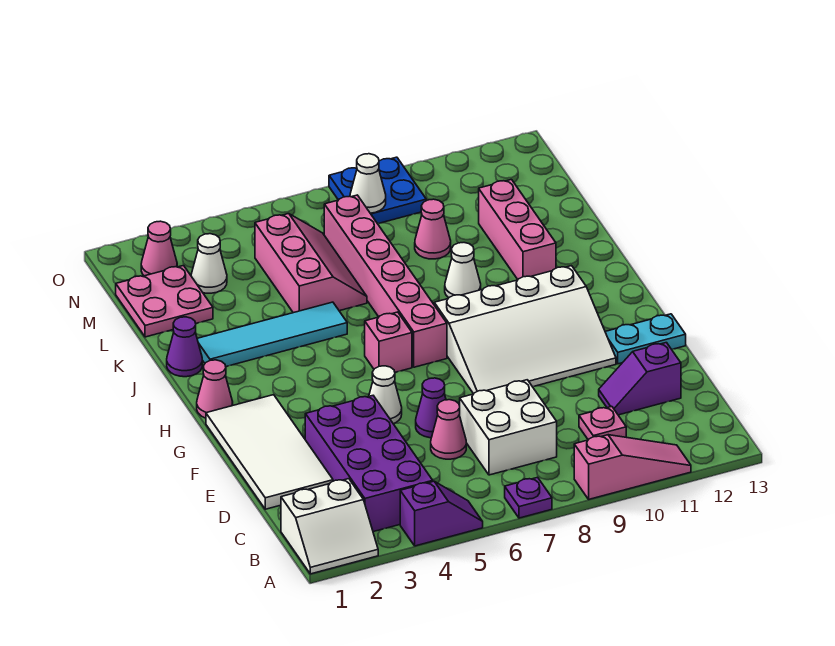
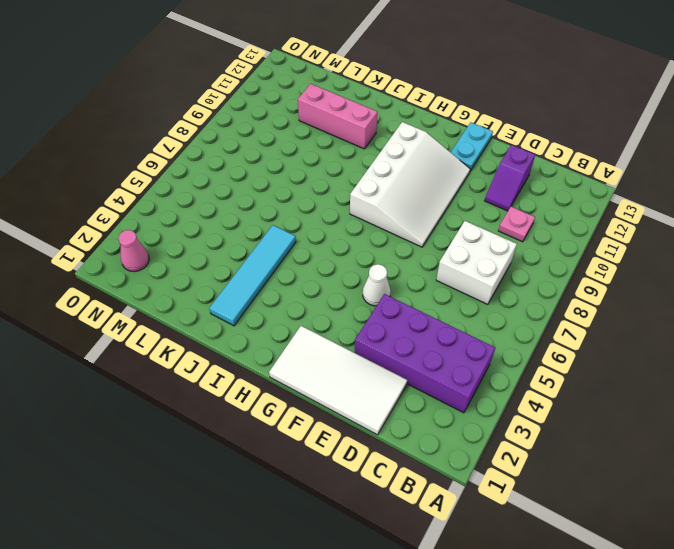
none -> white 2x2 slope [281,479,378,574]
none -> purple 1x2 slope [400,481,483,546]
none -> purple 1x1 plate [505,477,552,518]

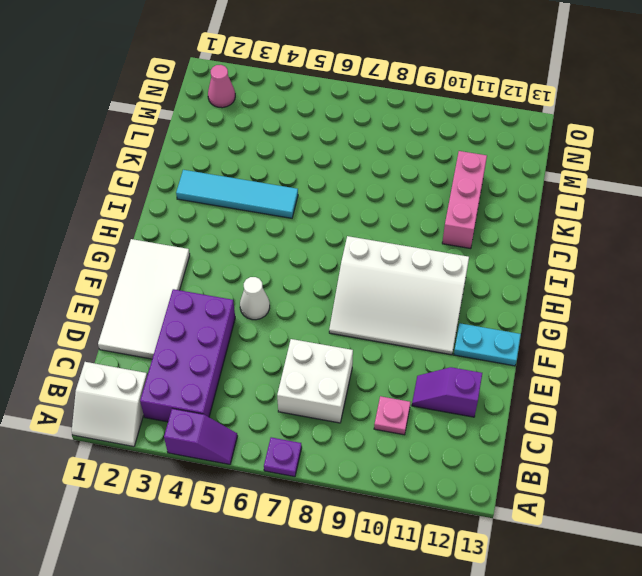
none -> pink 1x3 slope [574,435,691,499]
none -> pink 1x1 cone [431,400,466,459]
none -> purple 1x1 cone [416,378,446,438]

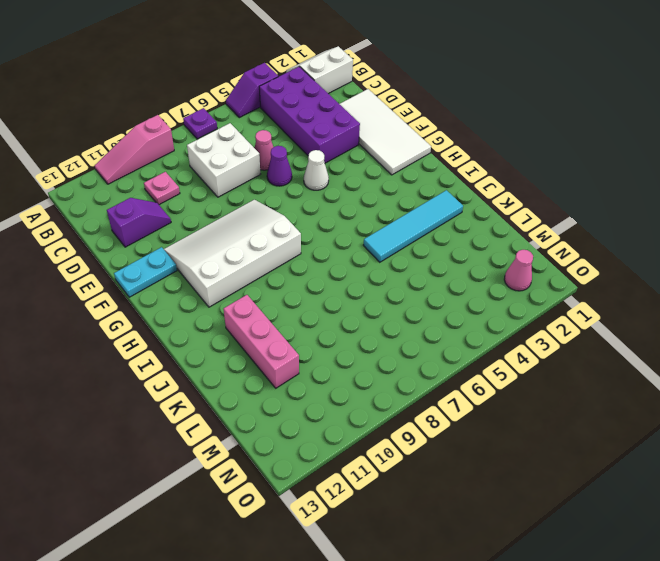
none -> pink 1x1 cone [197,360,233,418]
none -> pink 1x1 brick [365,312,412,372]
none -> pink 1x6 brick [324,195,447,367]

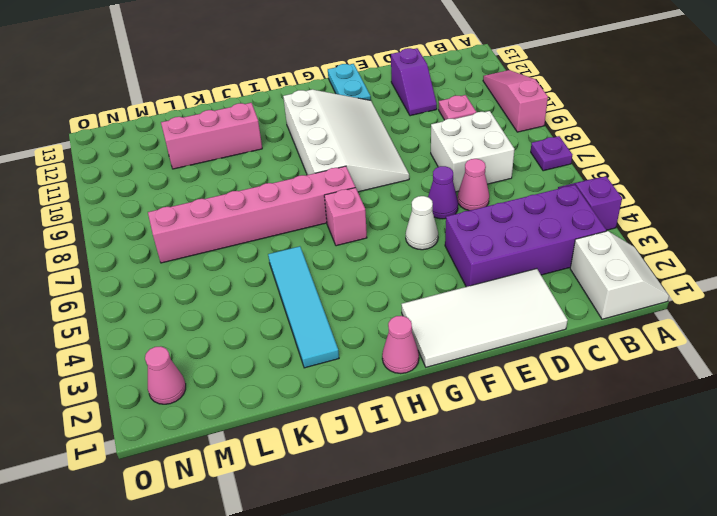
none -> purple 1x1 cone [167,317,202,377]
none -> white 1x1 cone [445,243,481,298]
none -> pink 2x3 slope [255,214,367,313]

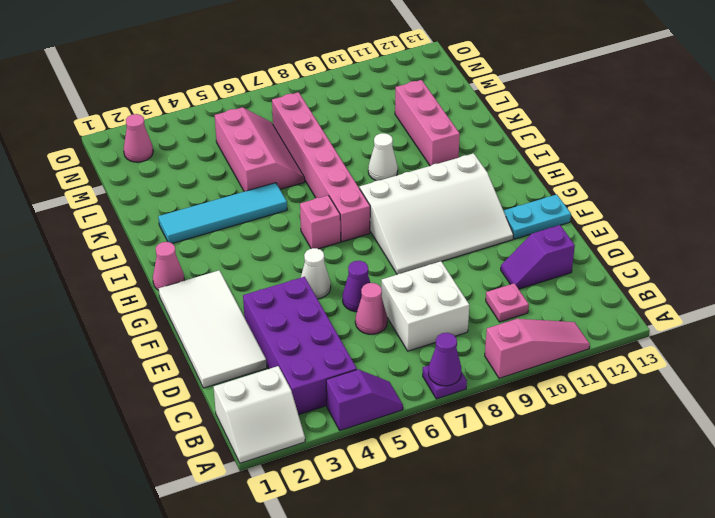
purple 1x1 cone [428,333,461,386] -> purple 1x1 cone moved to [167,317,202,377]
none -> pink 2x2 plate [116,266,213,337]
none -> pink 1x1 cone [415,199,451,259]
none -> white 1x1 cone [191,234,227,293]

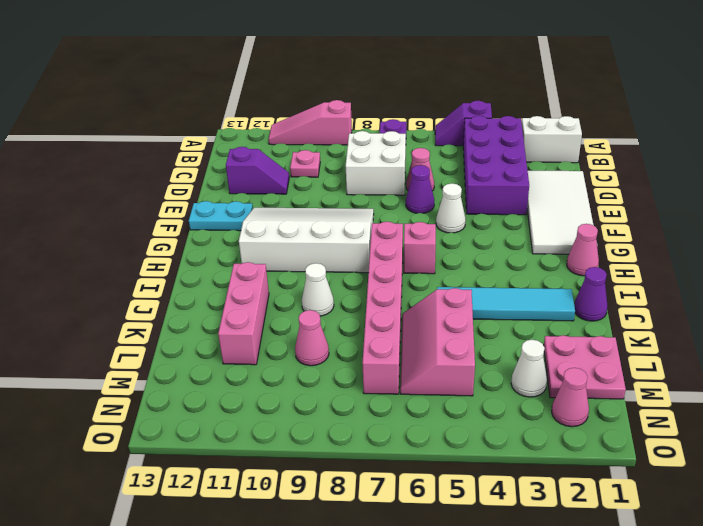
none -> blue 2x2 plate [329,157,426,224]
none -> white 1x1 cone [350,154,386,213]

